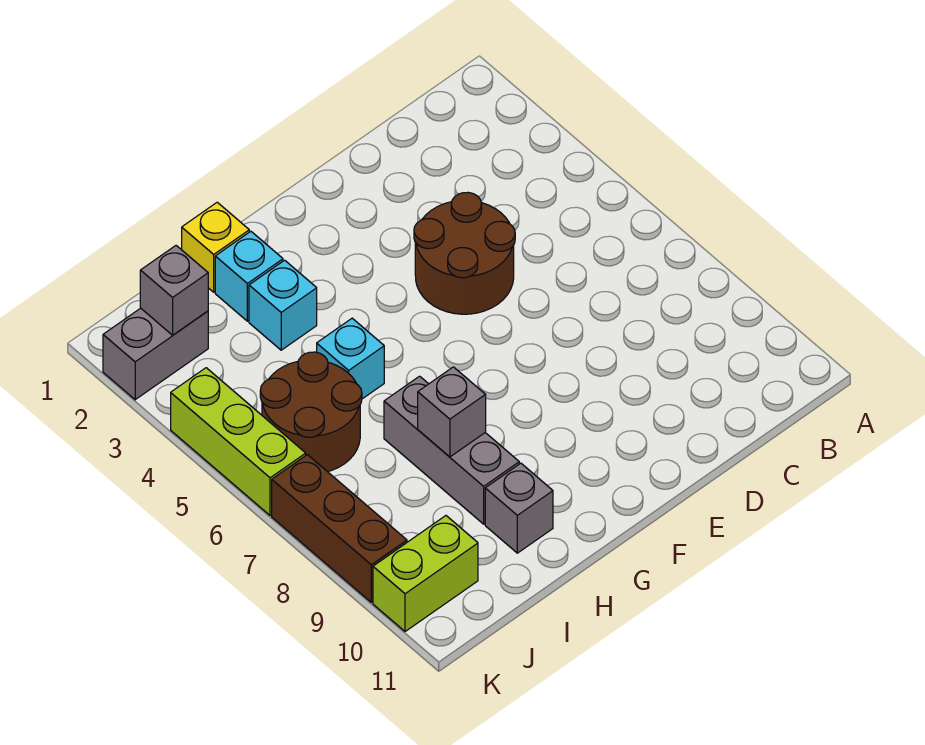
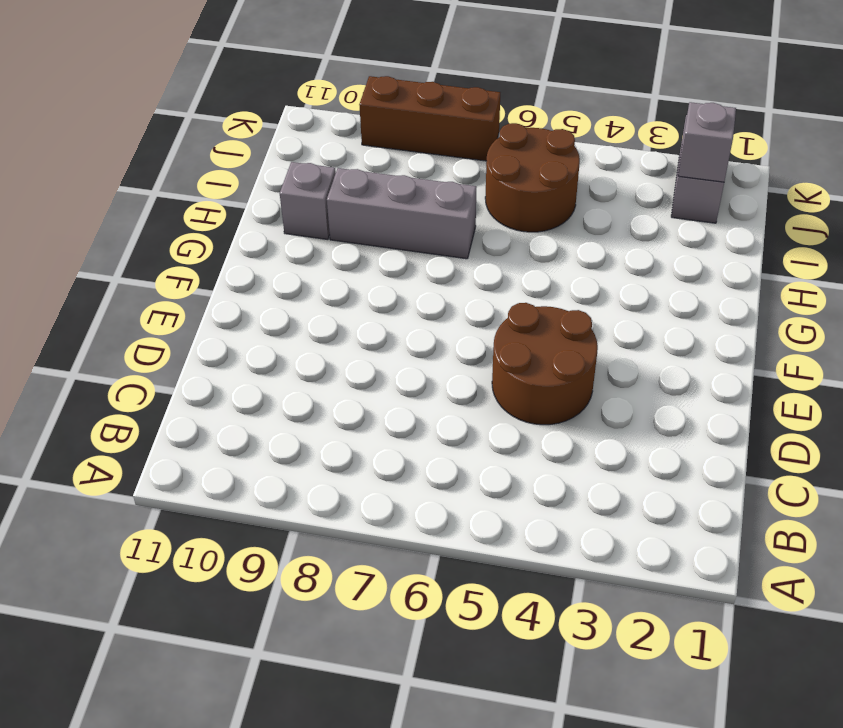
none -> yellow 1x1 brick [182,202,249,292]
none -> cyan 1x1 brick [215,231,283,321]
none -> cyan 1x1 brick [249,260,317,350]

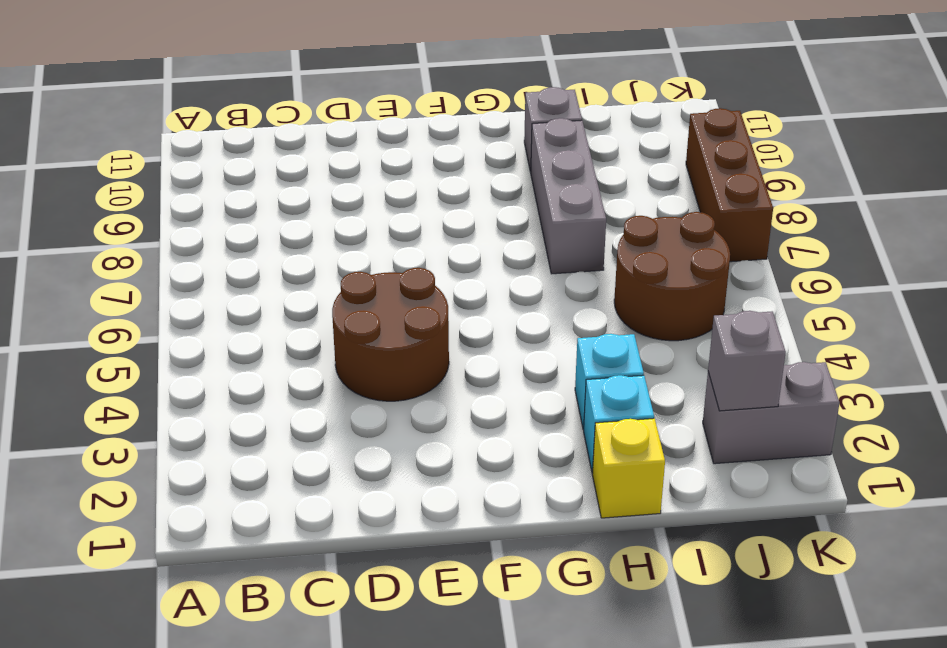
none -> cyan 1x1 brick [317,318,384,399]
none -> lime 1x2 brick [373,516,478,632]
none -> lime 1x3 brick [171,368,306,516]

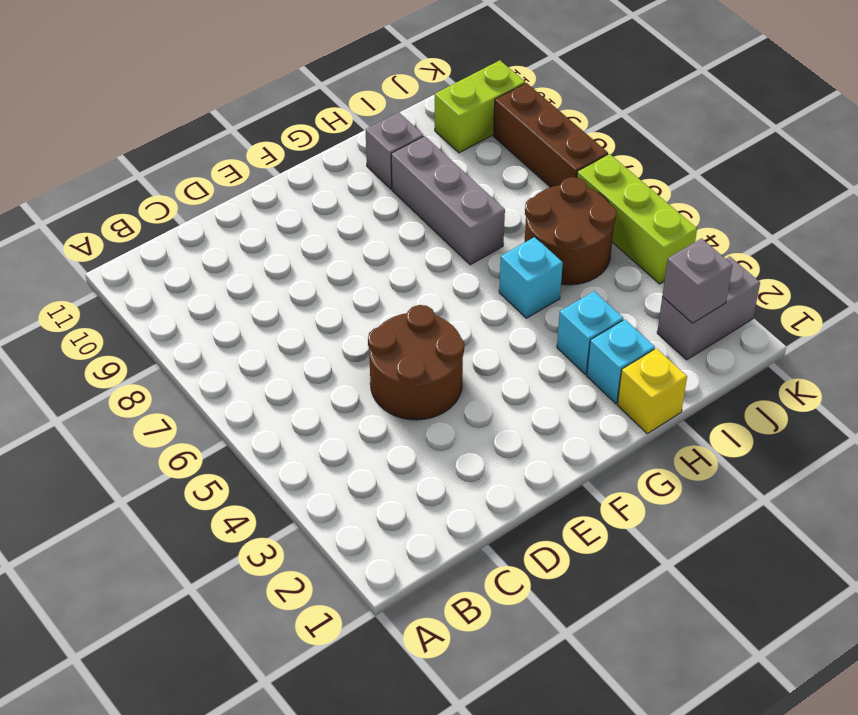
none -> grey 1x1 brick [418,367,486,457]

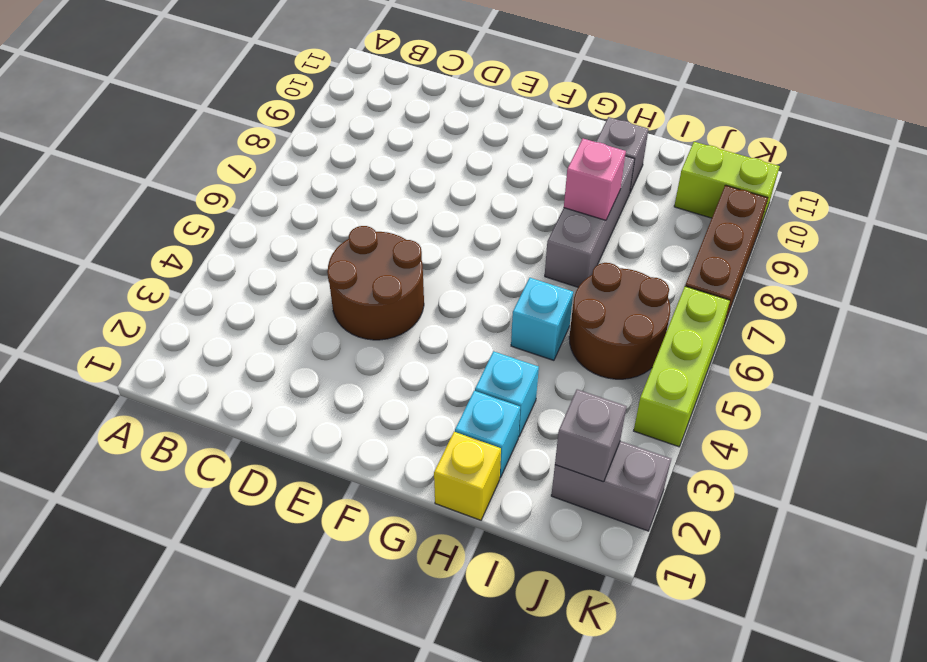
pink 1x1 brick [564,139,626,220] -> grey 1x1 brick [418,367,486,457]

